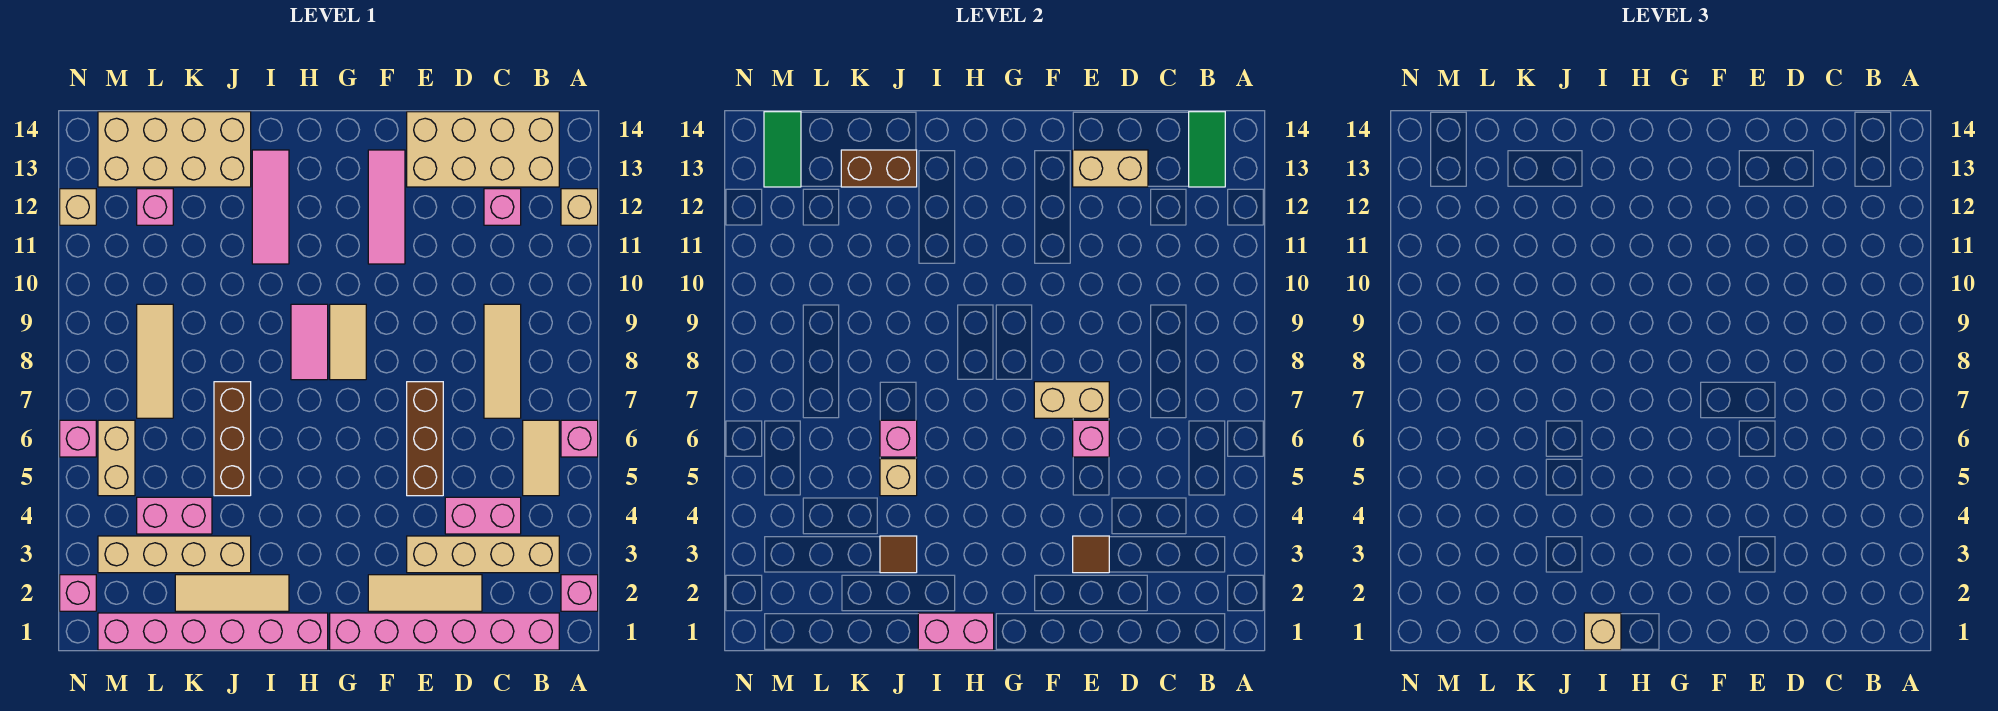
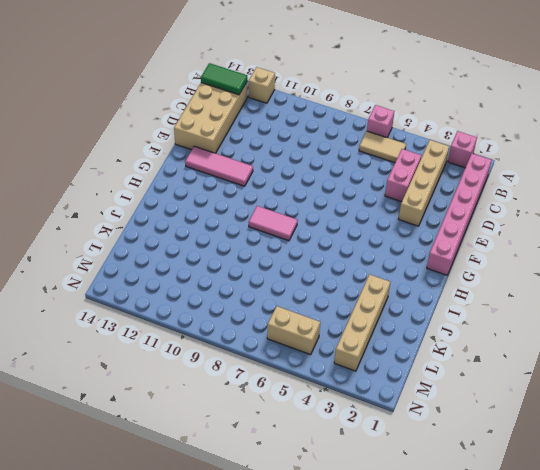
none -> tan 1x3 tile [484,304,521,418]
none -> pink 1x1 brick [484,189,521,225]
none -> tan 1x3 tile [368,575,482,611]
none -> brown 1x3 brick [407,382,443,496]

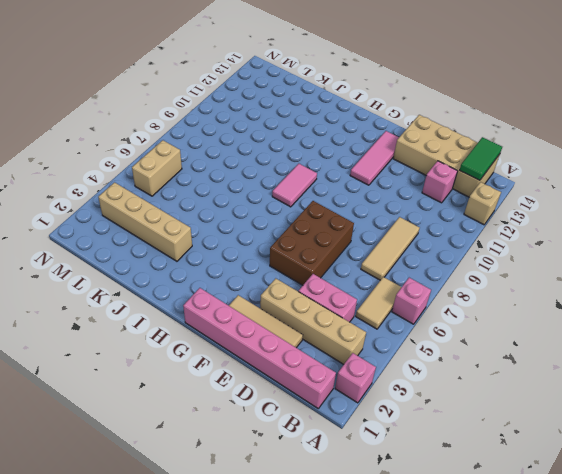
brown 2x3 brick [270,201,354,285] -> brown 1x3 brick [407,382,443,496]
none -> tan 1x2 tile [330,304,366,380]
none -> pink 1x6 brick [98,613,328,650]
none -> tan 1x3 tile [175,575,289,611]
none -> pink 1x3 tile [252,150,289,264]

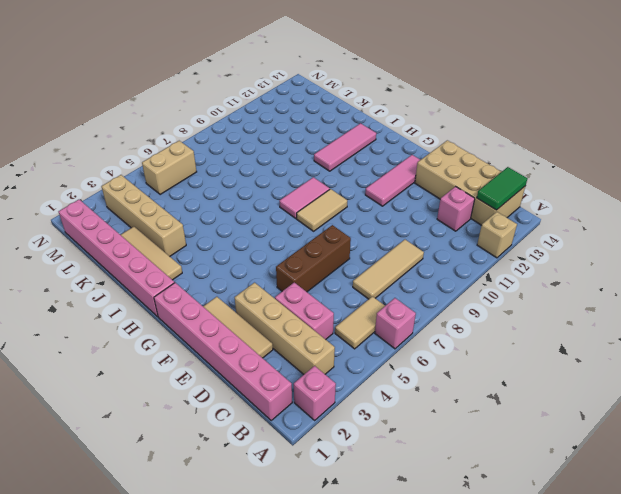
none -> brown 1x3 brick [214,382,251,496]
none -> tan 2x4 brick [98,112,251,187]
none -> pink 1x2 brick [137,497,212,534]
none -> tan 1x3 tile [137,304,173,418]

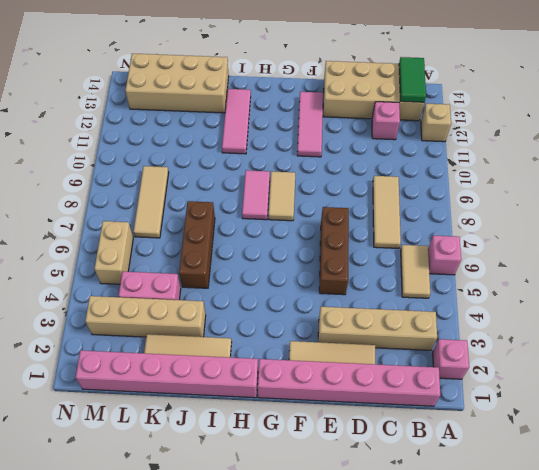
none -> pink 1x2 brick [445,497,521,534]
none -> pink 1x1 brick [137,189,173,225]
none -> pink 1x1 brick [60,575,96,611]
none -> pink 1x1 brick [60,420,96,457]

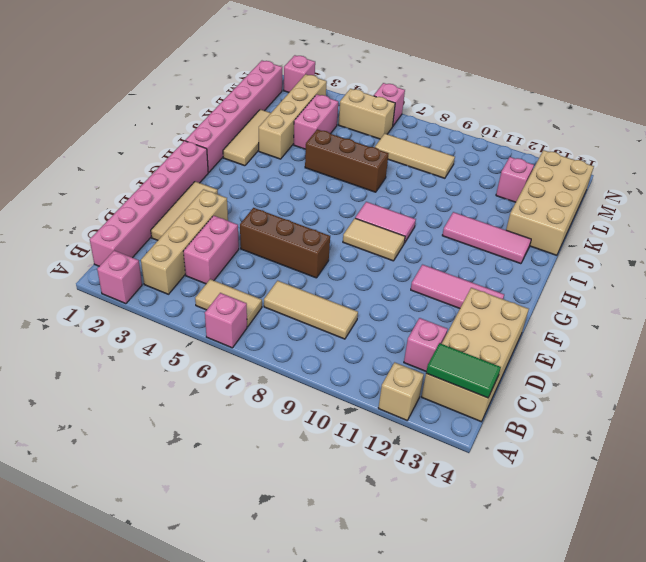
none -> tan 1x1 brick [60,189,96,225]
none -> tan 1x2 brick [1073,150,1148,187]
none -> brown 1x1 tile [1073,536,1109,573]
none -> pink 1x1 brick [1073,420,1109,457]

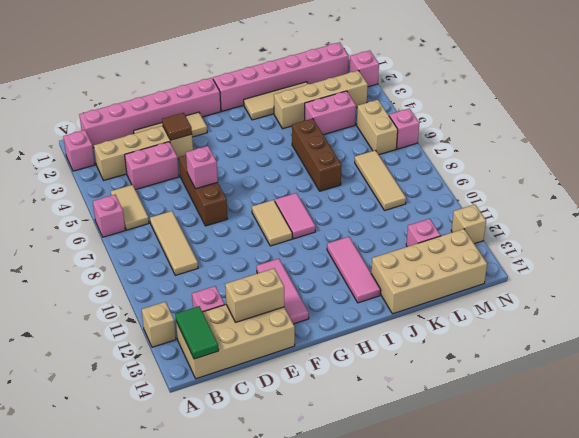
none -> tan 1x2 brick [1034,382,1109,418]
none -> pink 1x2 brick [918,613,994,650]
none -> brown 1x1 tile [880,536,917,573]
none -> tan 1x1 brick [880,459,917,496]

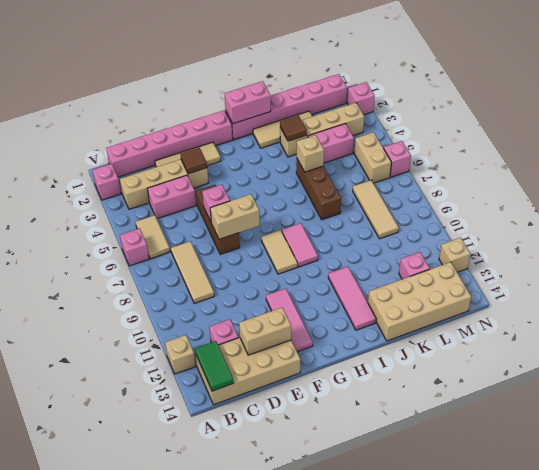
none -> pink 1x1 brick [880,420,917,457]
none -> brown 1x2 brick [841,150,917,187]
none -> green 1x2 tile [764,112,801,187]
none -> tan 1x1 brick [1584,613,1621,650]

